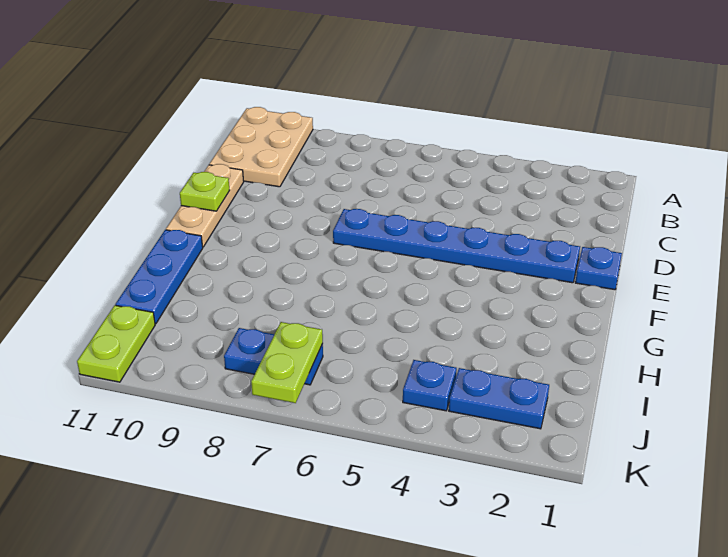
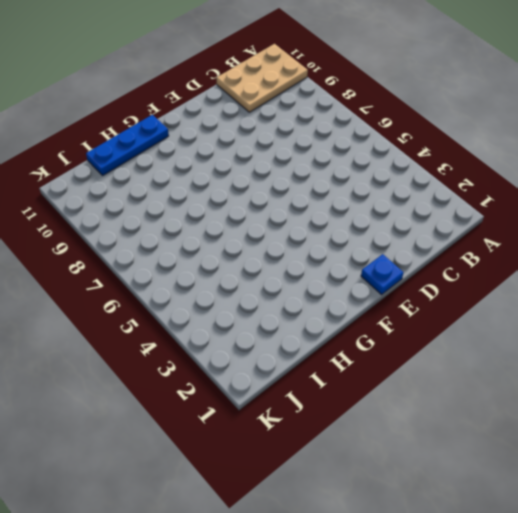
none -> tan 1x3 plate [166,164,244,247]
none -> blue 1x6 plate [333,209,580,283]

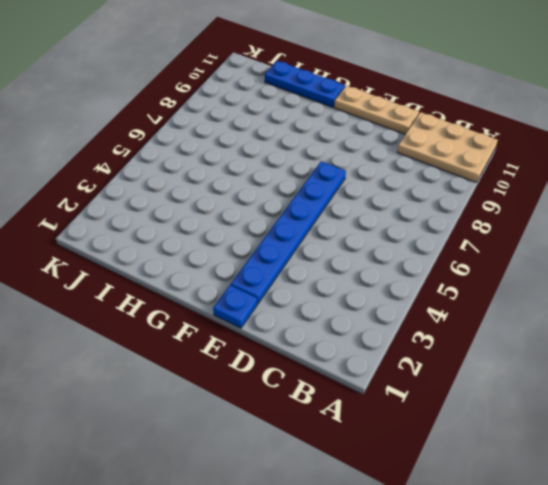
none -> blue 1x2 plate [449,368,549,429]
none -> blue 1x1 plate [403,360,457,411]

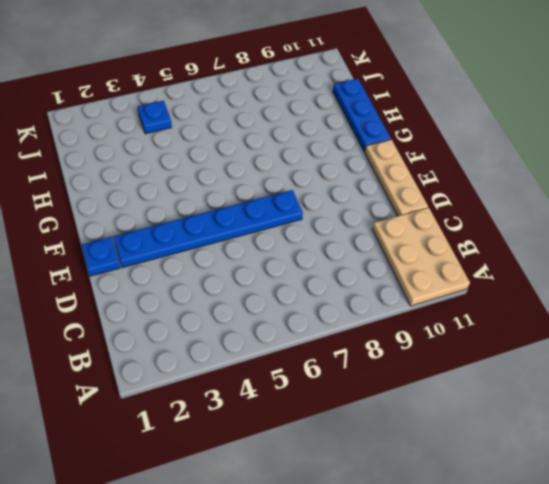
none -> blue 1x2 plate [449,368,549,429]
none -> blue 1x2 plate [224,328,323,385]

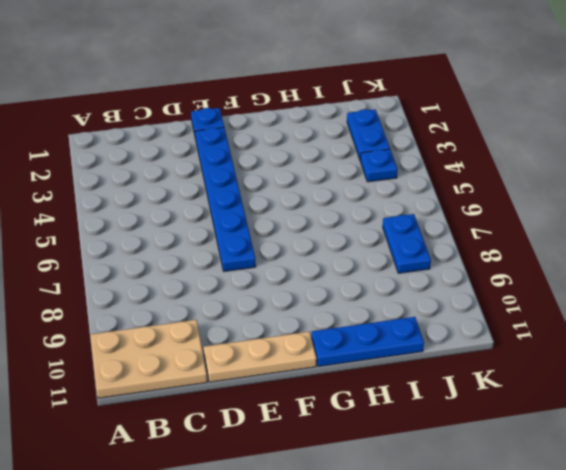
none -> lime 1x2 plate [77,305,155,382]
none -> lime 1x1 plate [180,172,230,211]

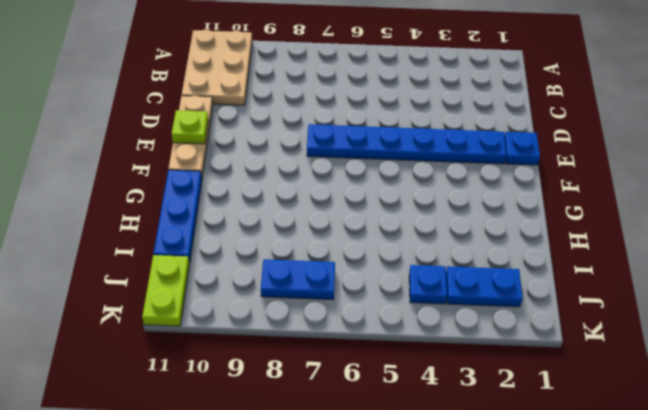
none -> lime 1x2 plate [251,322,323,403]

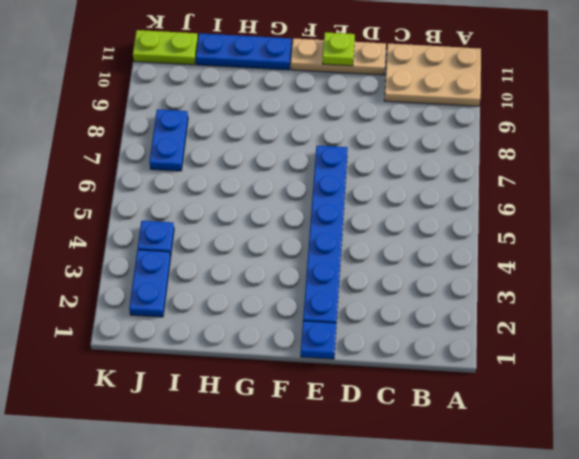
none -> lime 1x2 plate [251,322,323,403]

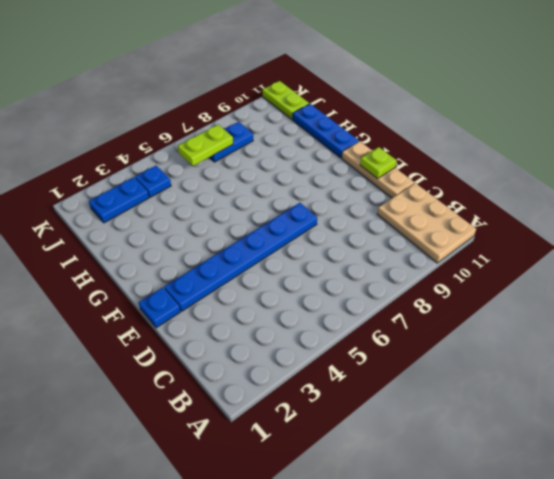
lime 1x2 plate [178,125,233,166] -> lime 1x2 plate turned to [251,322,323,403]

